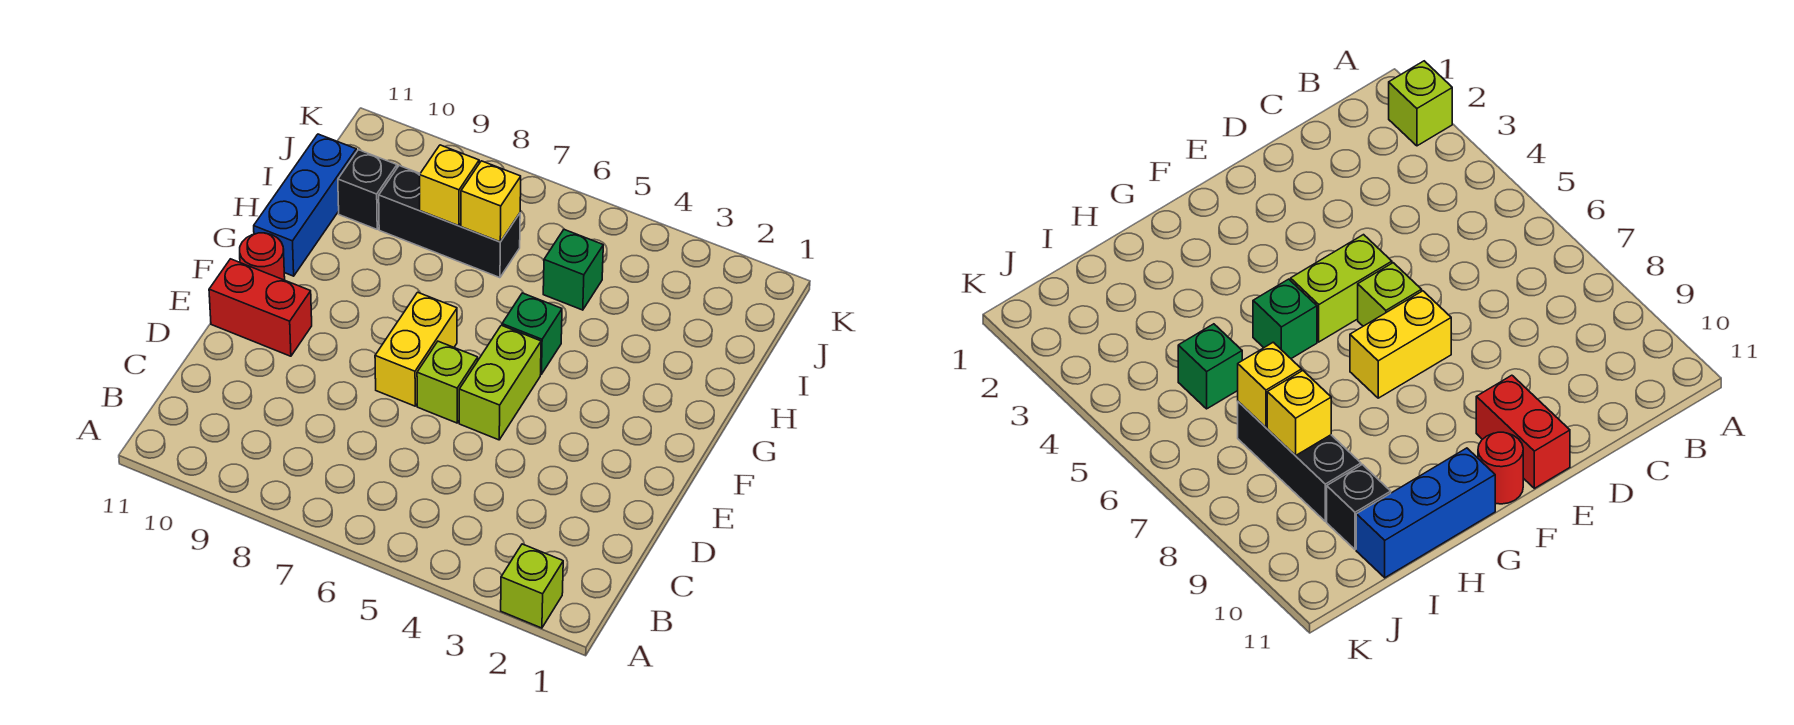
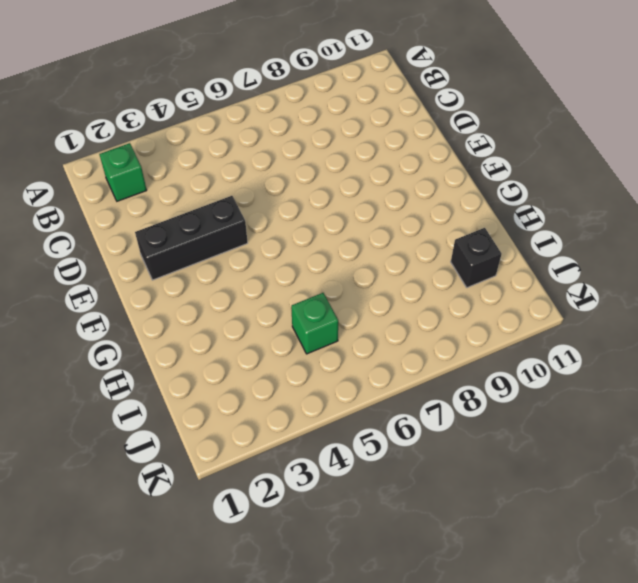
green 1x1 brick [99,143,147,201] -> green 1x1 brick moved to [502,293,562,374]
black 1x3 brick [135,196,248,280] -> black 1x3 brick moved to [379,166,520,278]
none -> lime 1x1 brick [501,544,563,628]
none -> lime 1x2 brick [459,325,541,440]
none -> lime 1x1 brick [417,341,478,423]

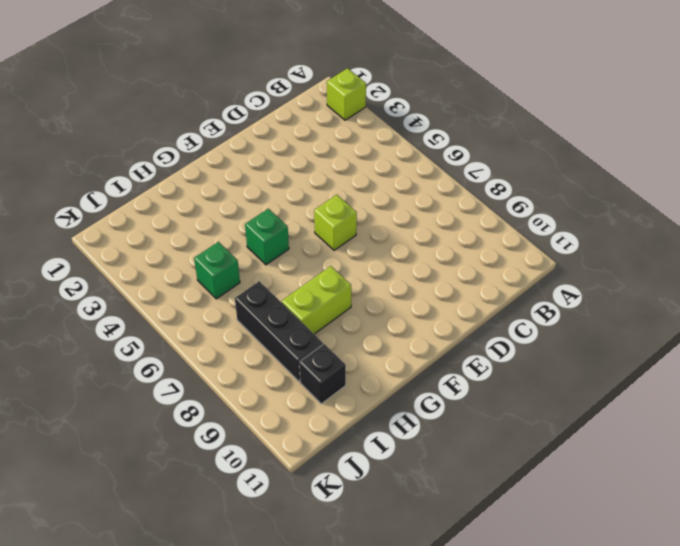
lime 1x2 brick [282,266,351,334] -> lime 1x2 brick moved to [459,325,541,440]
none -> yellow 1x2 brick [375,292,457,406]
none -> red 1x2 brick [209,259,312,356]
none -> red 1x1 round brick [240,233,285,280]

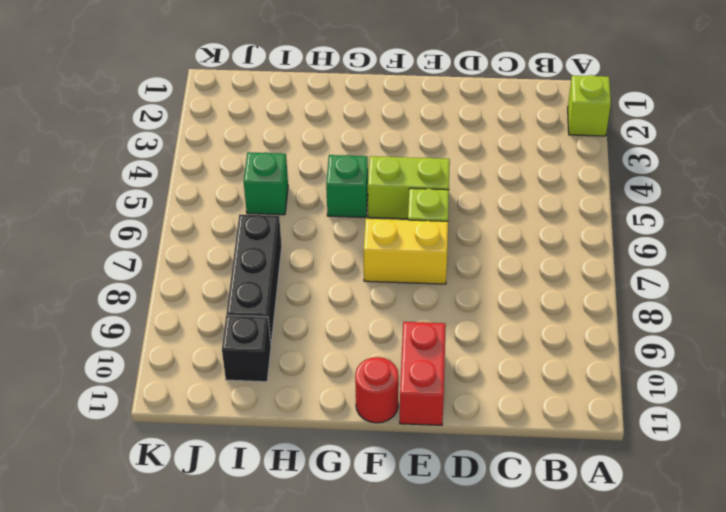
none -> blue 1x3 brick [254,134,356,276]
none -> yellow 1x1 brick [461,161,521,242]
none -> yellow 1x1 brick [420,145,479,226]

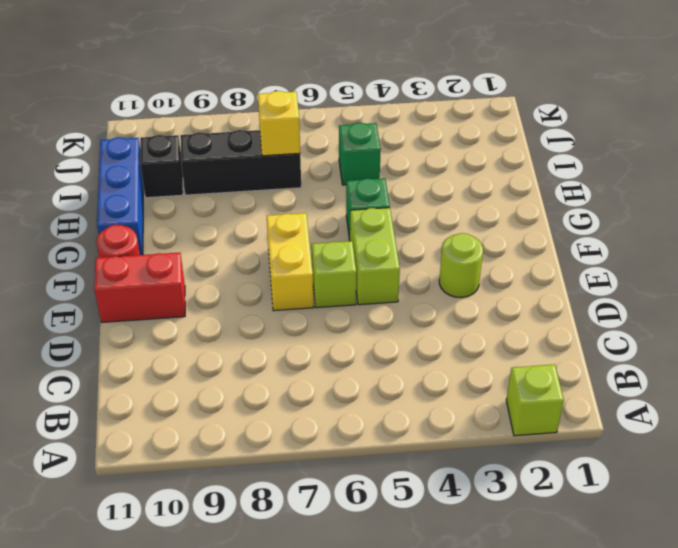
lime 1x1 round brick [439,233,483,298] -> none
none -> yellow 1x1 brick [420,145,479,226]

